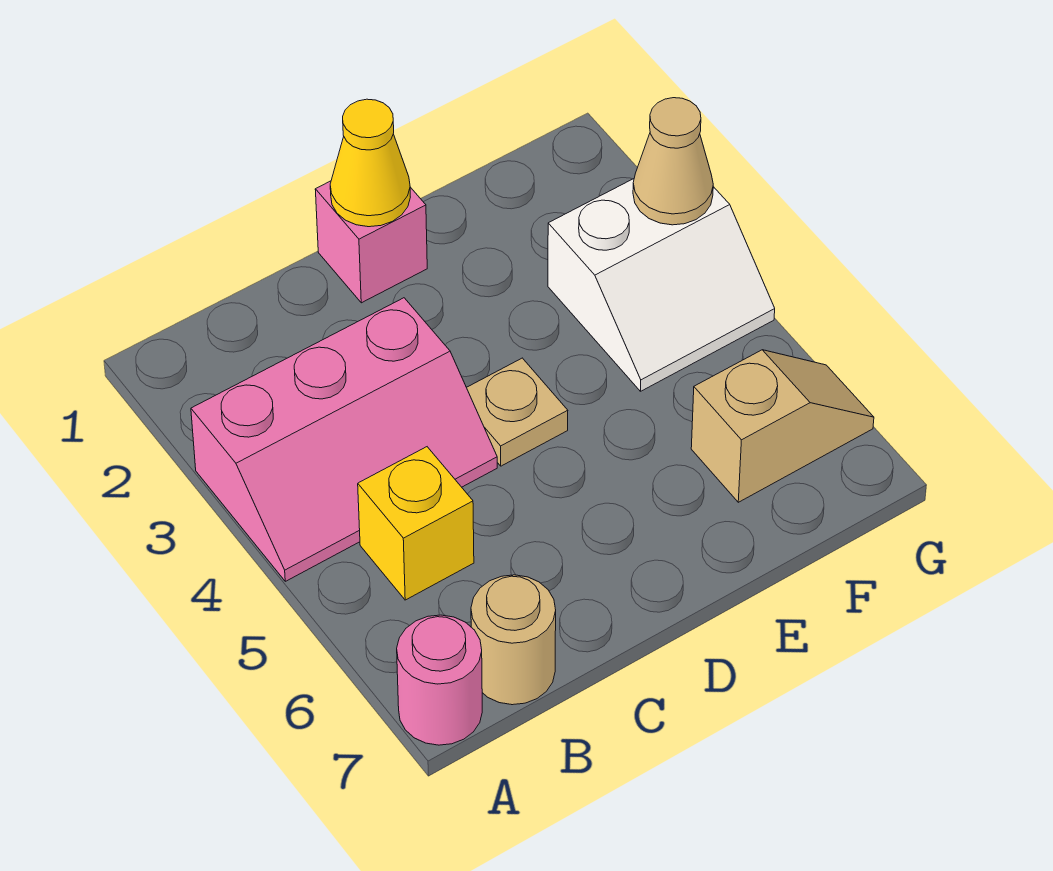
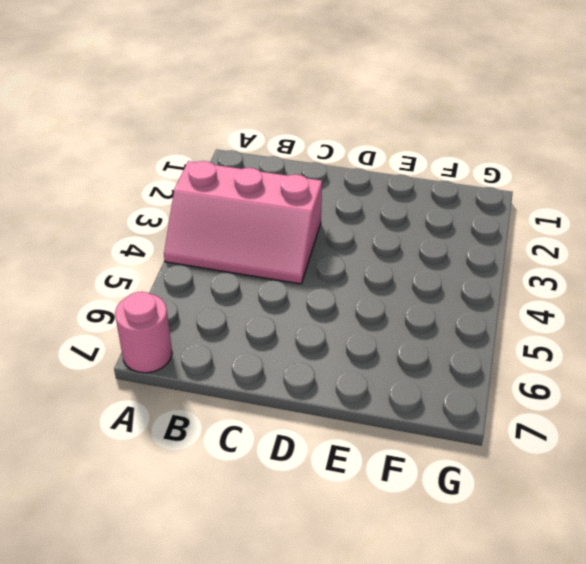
none -> yellow 1x1 brick [358,447,474,600]
none -> tan 1x1 round brick [471,575,556,705]

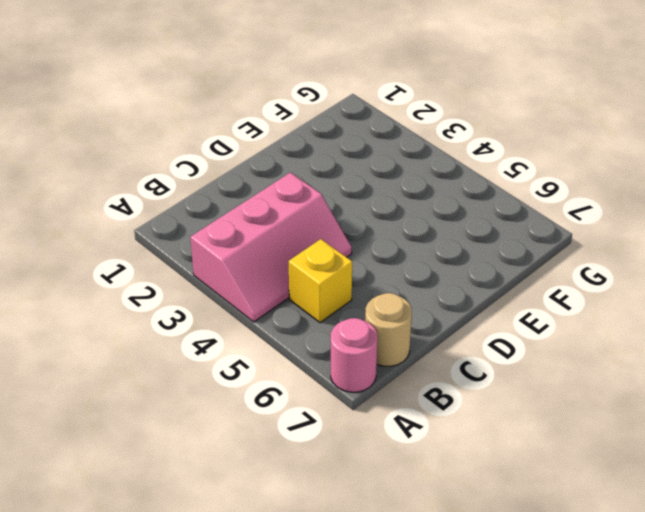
none -> pink 1x1 brick [315,181,427,303]
none -> tan 1x1 plate [467,358,568,466]

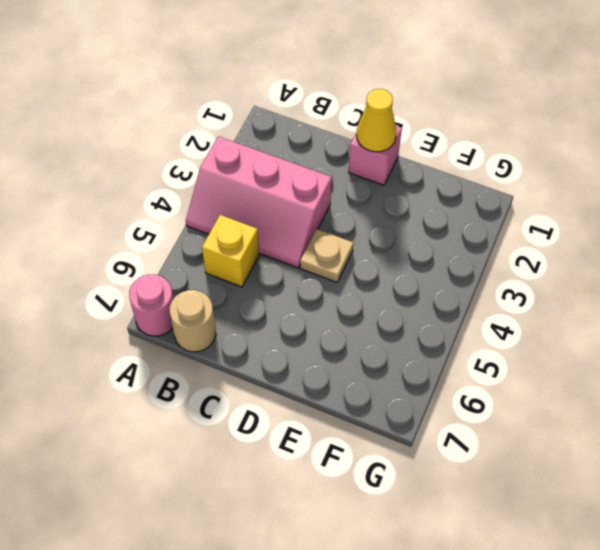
none -> white 2x2 slope [548,179,775,391]
none -> tan 1x2 slope [691,350,874,502]

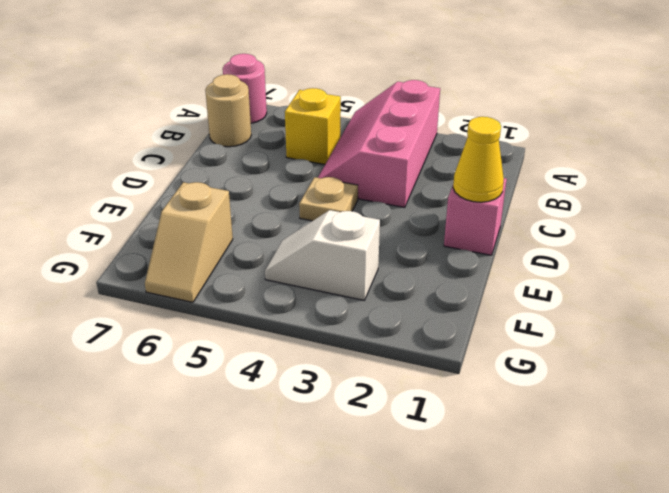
white 1x2 slope [265,210,380,300] -> white 2x2 slope [548,179,775,391]
none -> tan 1x1 cone [633,98,713,225]

